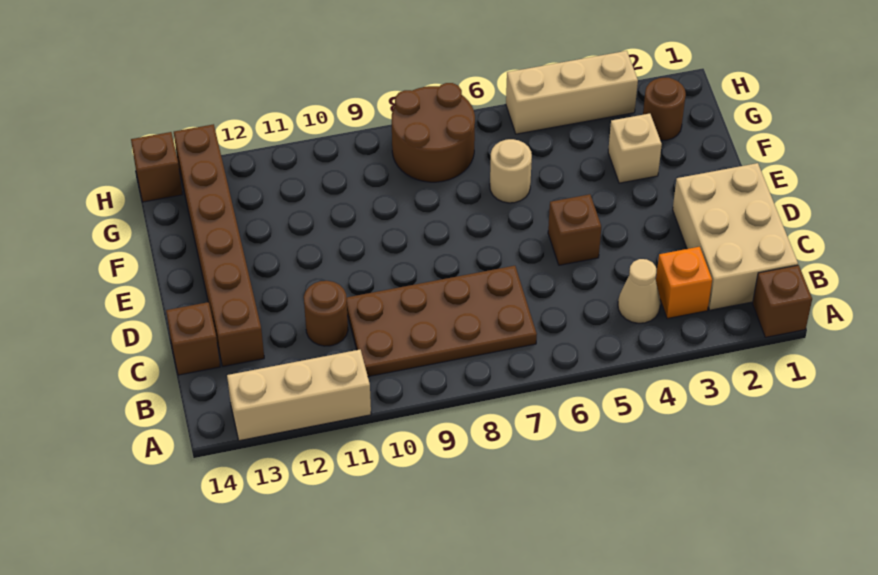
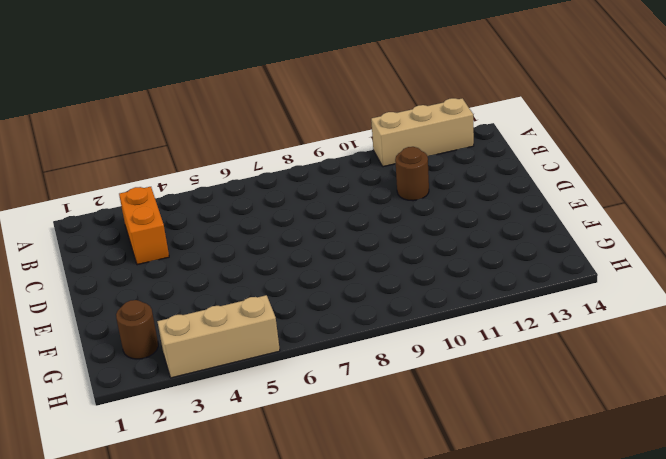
orange 1x2 brick [119,187,169,265] -> orange 1x1 brick [656,247,712,319]
none -> brown 1x1 brick [753,265,812,337]
none -> tan 2x3 brick [673,163,798,310]
none -> tan 1x1 cone [618,259,661,323]

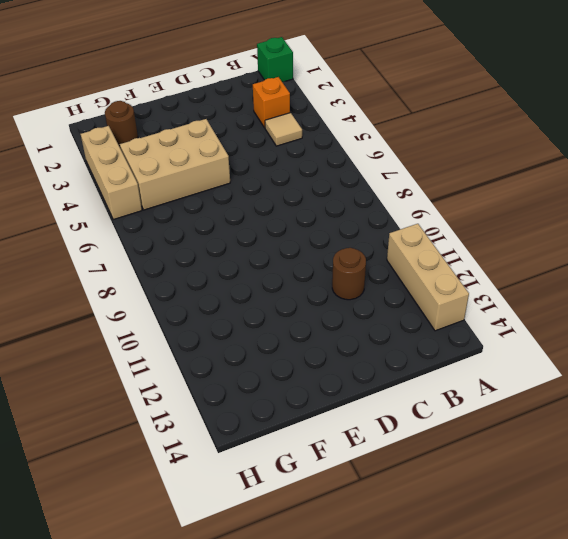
green 1x1 brick [257,37,293,82] -> brown 1x1 brick [753,265,812,337]
tan 1x1 tile [265,113,302,146] -> tan 1x1 cone [618,259,661,323]
tan 2x3 brick [120,119,230,210] -> tan 2x3 brick moved to [673,163,798,310]
none -> brown 2x4 plate [346,266,537,377]
none -> brown 1x6 brick [174,124,264,366]
none -> brown 1x1 brick [166,302,220,375]

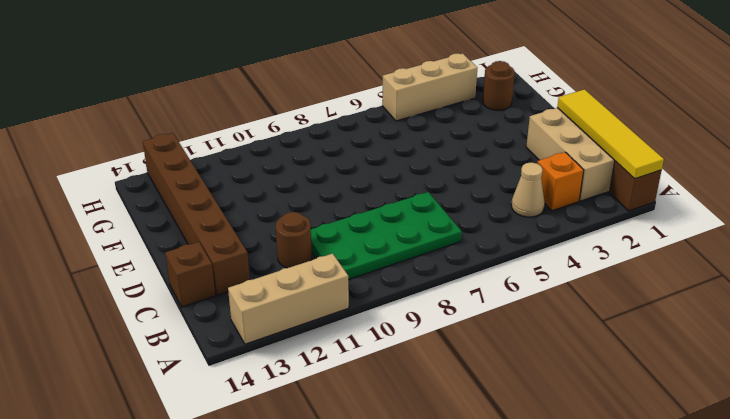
yellow 1x4 tile [557,89,664,179] -> none
green 2x4 plate [311,192,462,280] -> brown 2x4 plate [346,266,537,377]
none -> brown 1x1 brick [548,194,601,265]
none -> tan 1x1 brick [608,114,662,183]
none -> tan 1x1 round brick [490,139,532,203]

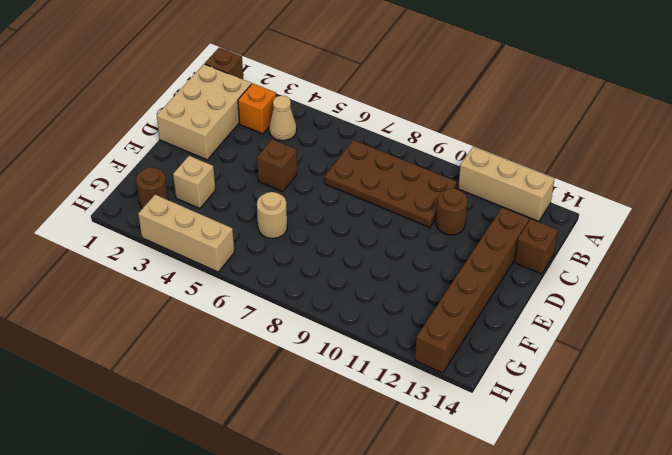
none -> brown 2x2 round brick [392,83,475,182]
none -> brown 1x1 brick [131,132,183,202]

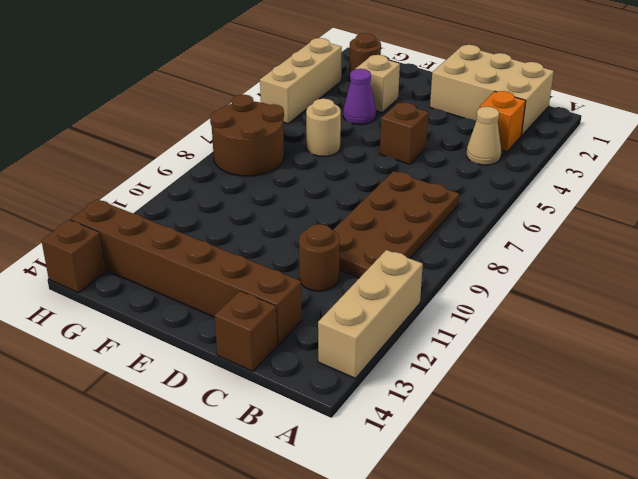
purple 1x1 cone [343,69,376,125] -> none
none -> brown 1x1 brick [753,265,812,337]

